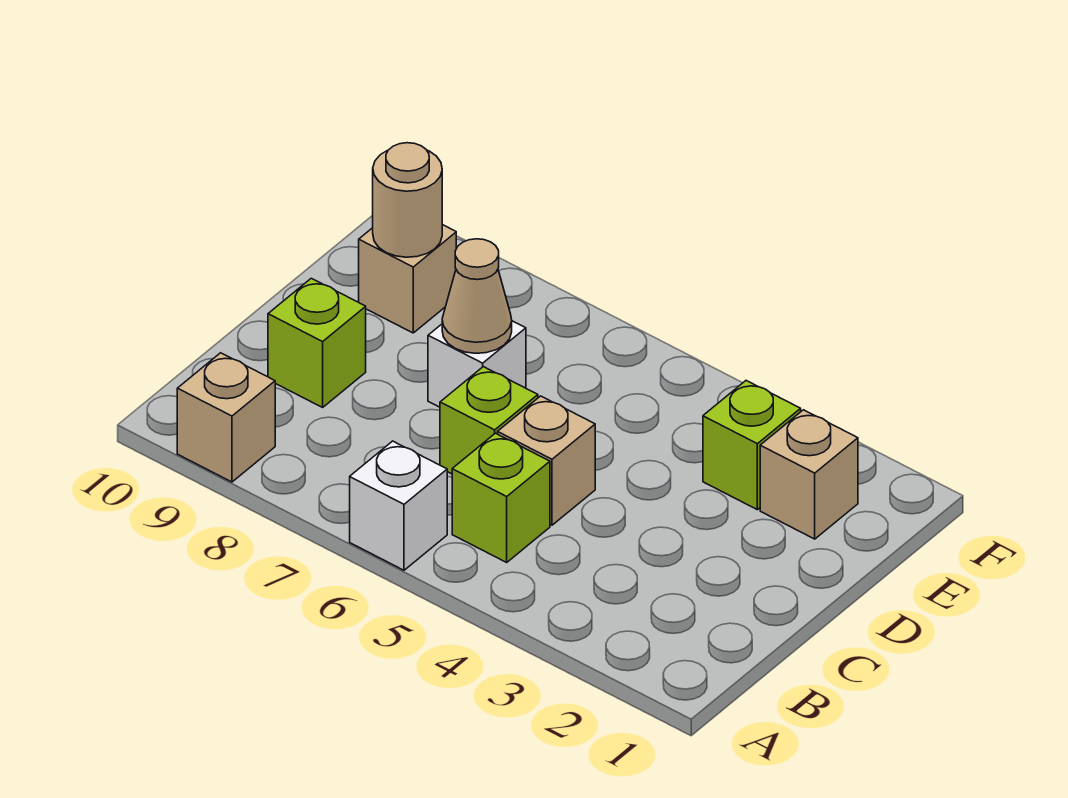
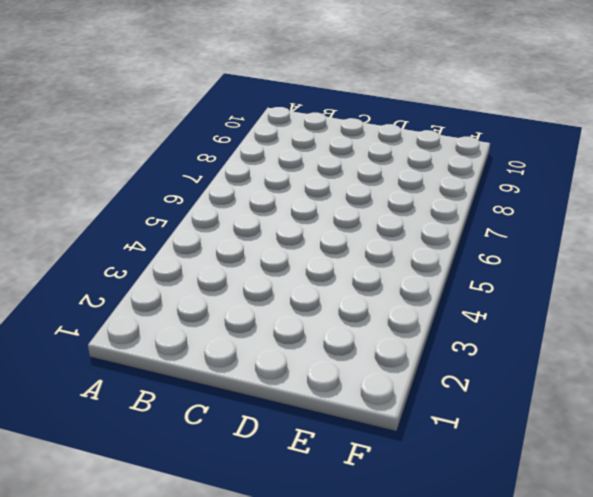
none -> white 1x1 brick [350,441,447,570]
none -> tan 1x1 brick [177,353,275,482]
none -> lime 1x1 brick [452,433,550,562]

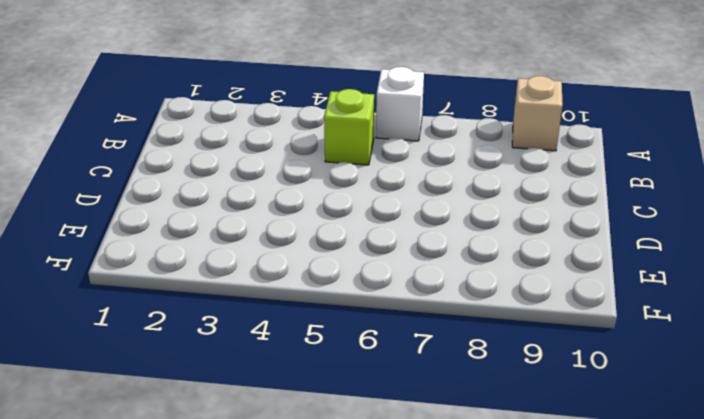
none -> tan 1x1 brick [498,396,595,525]
none -> lime 1x1 brick [440,367,538,474]
none -> lime 1x1 brick [268,278,366,407]

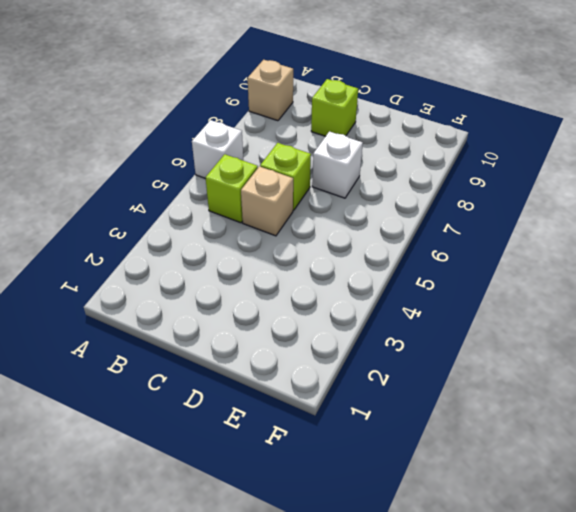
none -> tan 1x1 brick [760,410,858,539]
none -> lime 1x1 brick [703,381,801,510]
none -> tan 1x1 brick [359,225,456,333]

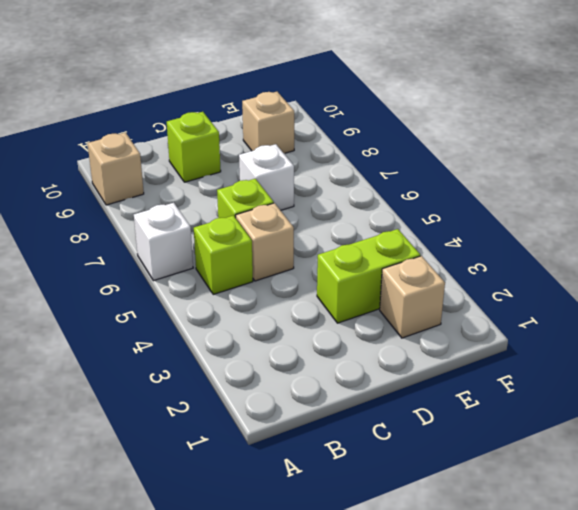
lime 1x2 brick [317,229,420,323] -> lime 1x1 brick [703,381,801,510]
none -> tan 1x1 cone [442,239,512,353]
none -> tan 1x1 round brick [373,143,442,257]

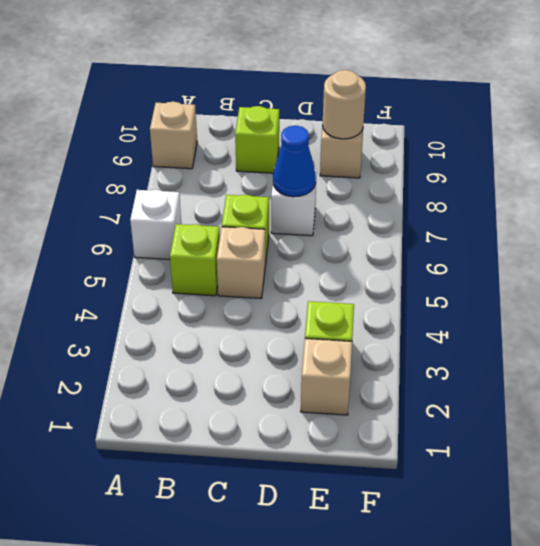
blue 1x1 cone [273,126,316,197] -> tan 1x1 cone [442,239,512,353]

